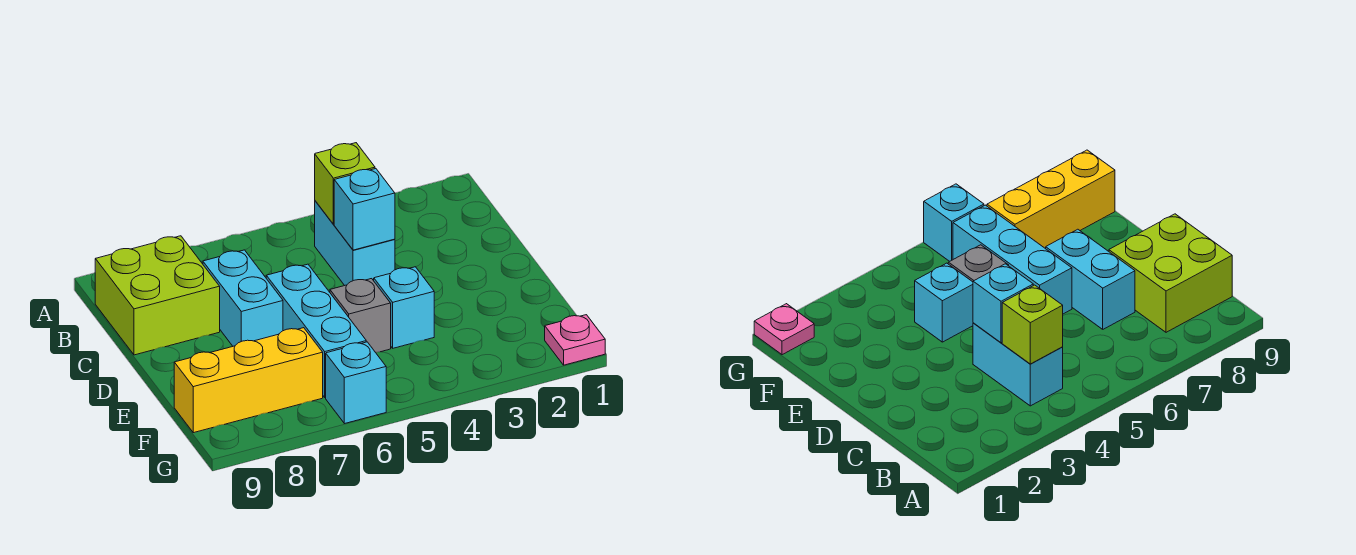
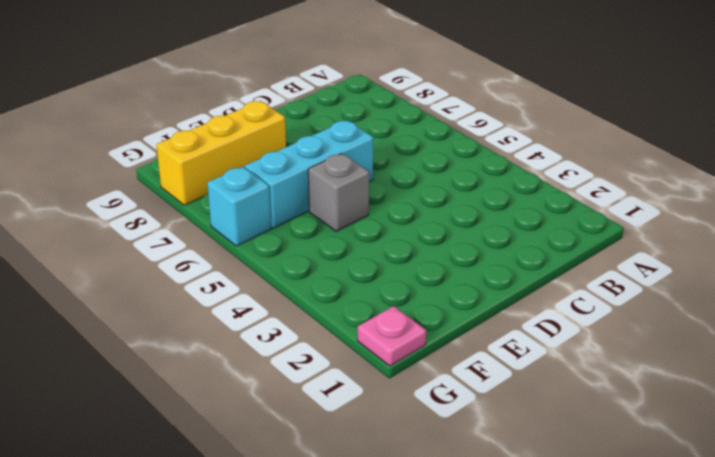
yellow 1x3 brick [156,101,286,205] -> yellow 1x3 brick turned to [174,328,323,433]
none -> cyan 1x2 brick [315,201,395,285]
none -> lime 2x2 brick [95,236,220,355]

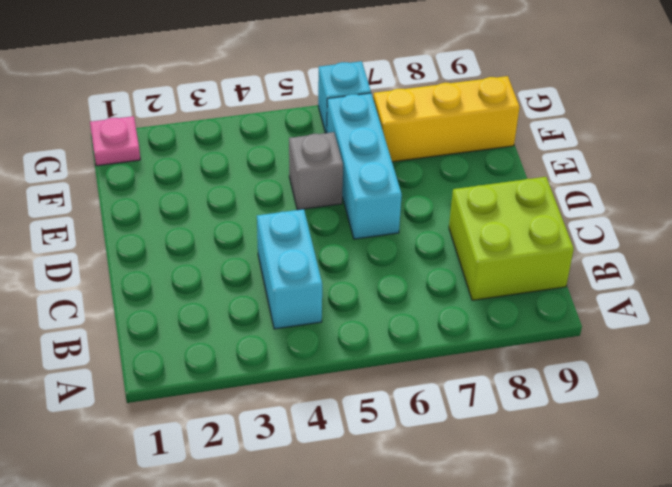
none -> cyan 1x2 brick [203,250,283,346]
none -> cyan 1x1 brick [374,267,434,348]

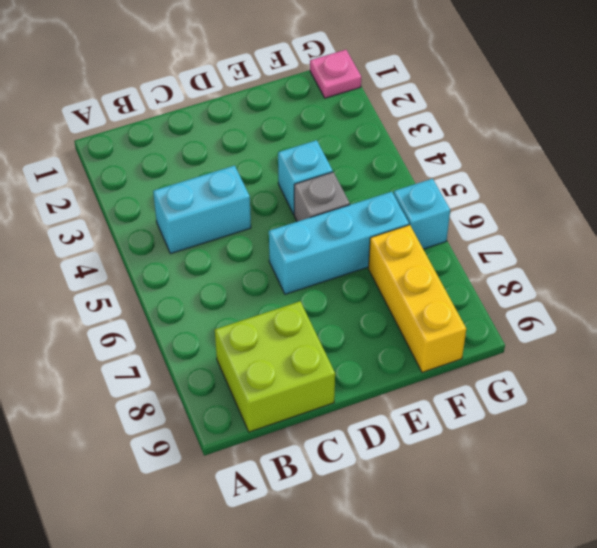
none -> cyan 1x2 brick [203,250,283,346]
none -> lime 1x1 brick [315,143,375,224]

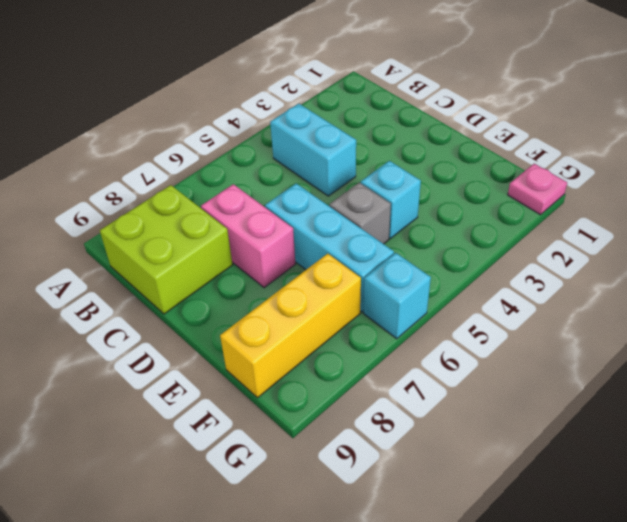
pink 1x2 brick [201,184,295,288] -> cyan 1x2 brick [203,250,283,346]
none -> lime 1x1 brick [315,143,375,224]
none -> cyan 1x1 brick [334,169,395,250]

